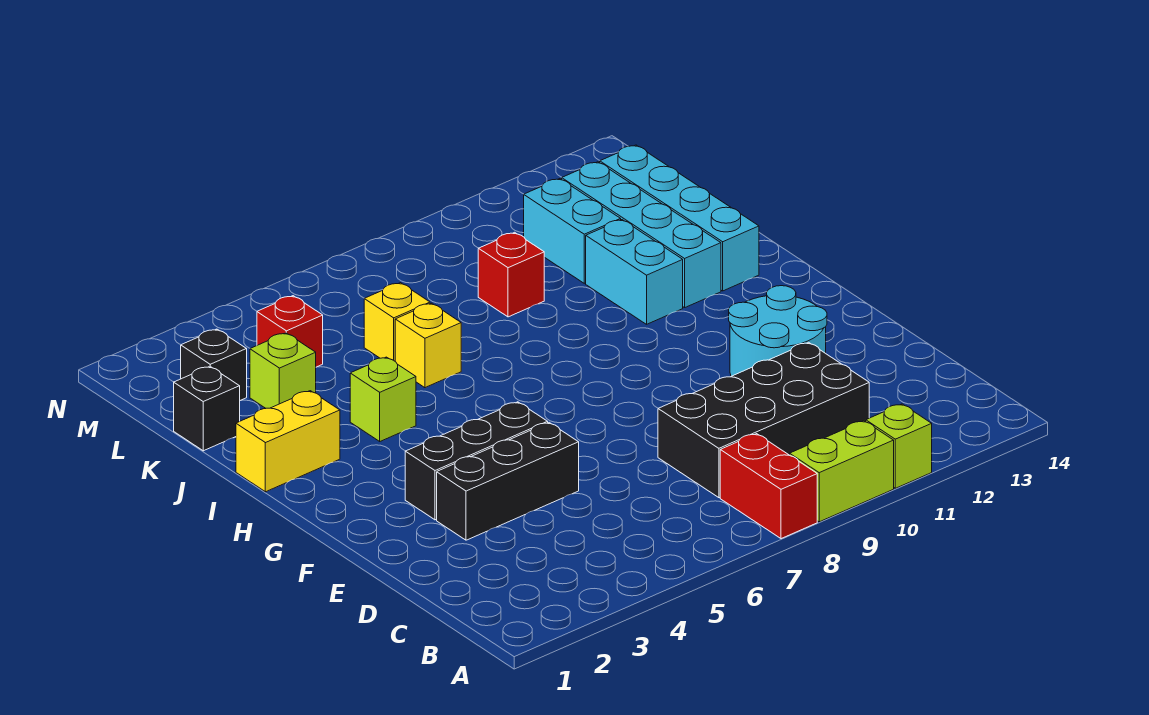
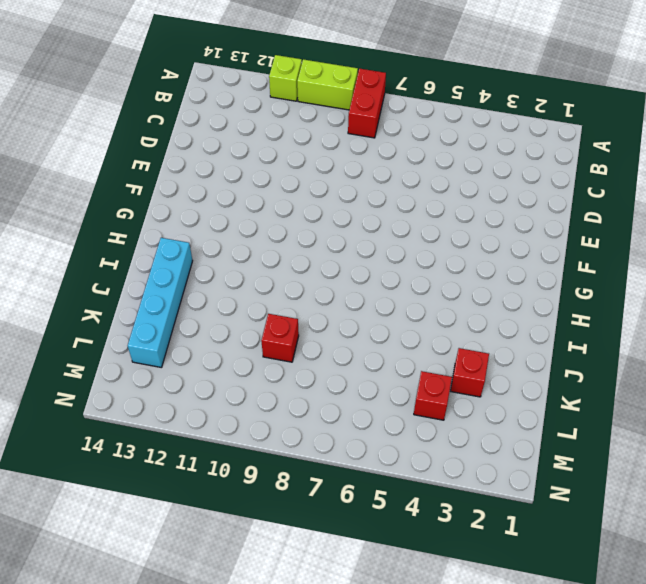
red 1x1 brick [451,348,489,397] -> lime 1x1 brick [250,333,316,408]
none -> black 2x4 brick [658,342,869,498]
none -> black 1x3 brick [437,423,579,540]
none -> cyan 2x2 round brick [729,286,827,376]

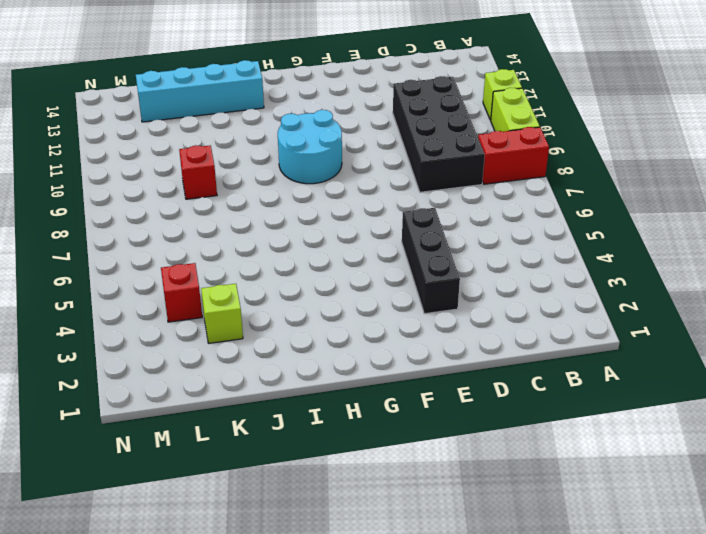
cyan 2x2 round brick [278,110,342,184] -> cyan 2x2 round brick moved to [729,286,827,376]
none -> black 1x3 brick [405,402,548,520]
none -> yellow 1x2 brick [236,391,340,492]
none -> lime 1x1 brick [350,357,416,441]

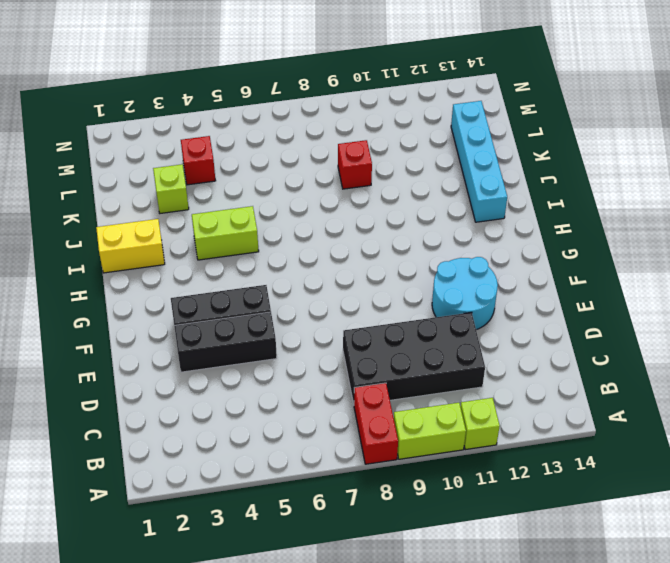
lime 1x2 brick [192,206,259,260] -> lime 1x1 brick [350,357,416,441]
none -> cyan 1x2 brick [586,220,683,324]
none -> cyan 1x4 brick [562,162,721,308]
none -> yellow 1x1 brick [395,303,461,388]

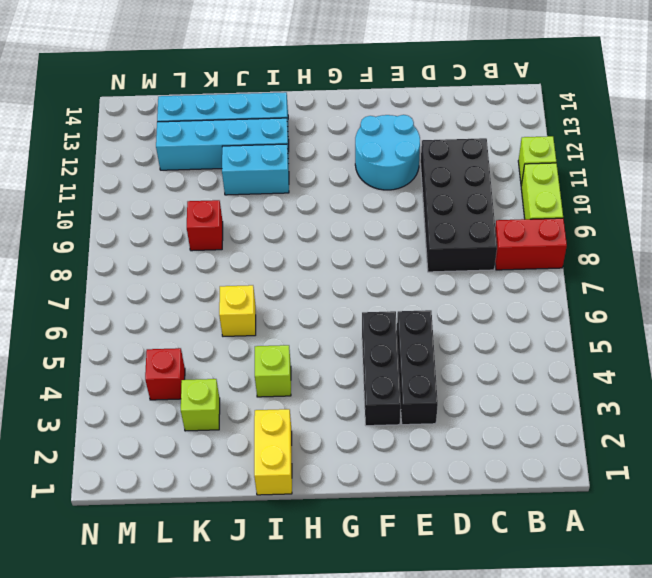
none -> black 1x1 brick [174,366,240,451]
none -> yellow 1x1 brick [364,283,430,361]
none -> cyan 1x2 brick [524,179,621,283]

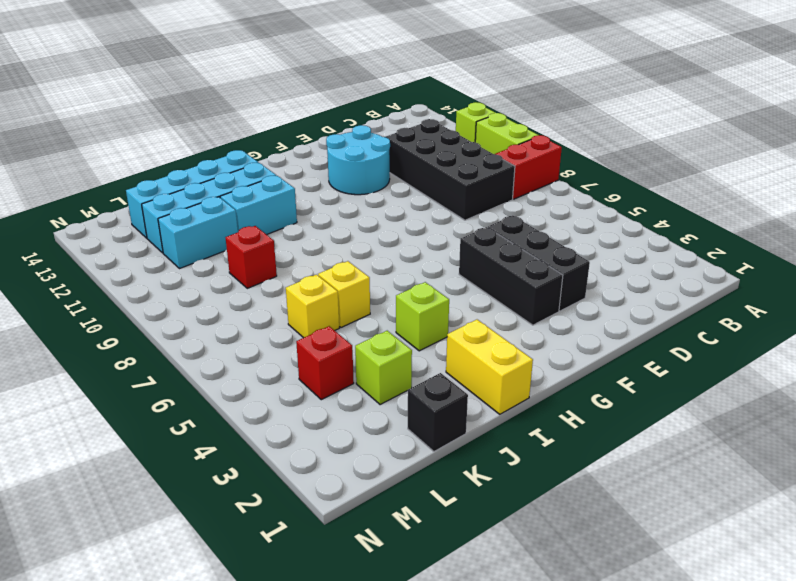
none -> black 1x1 brick [181,329,247,401]

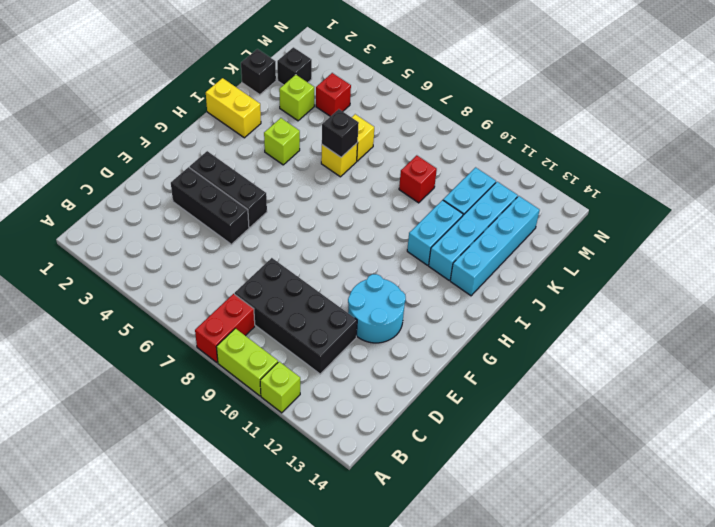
black 1x1 brick [322,109,359,157] -> none

